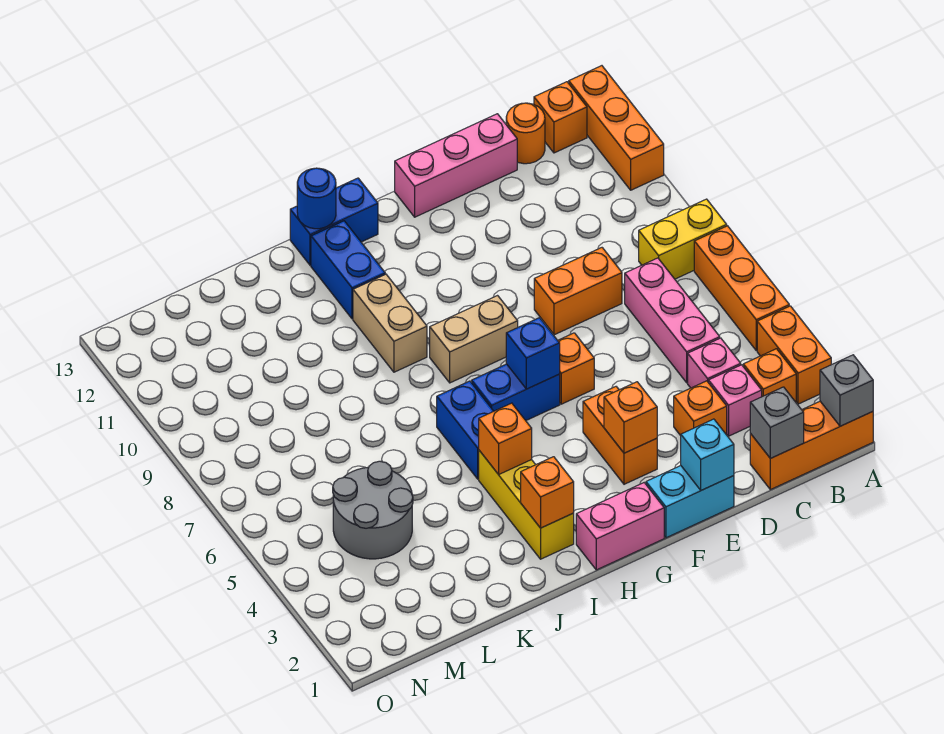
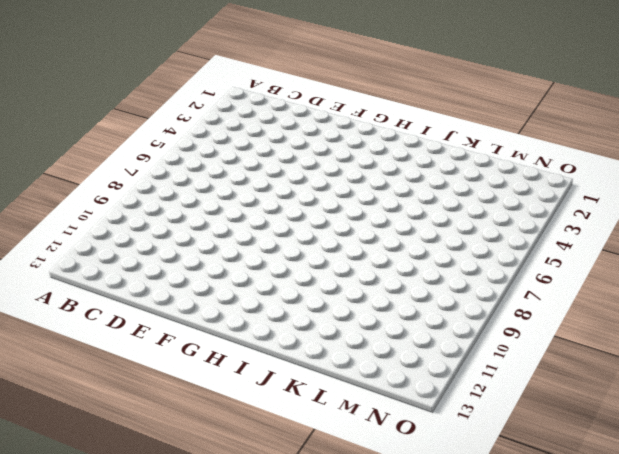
none -> orange 1x3 brick [750,401,873,490]
none -> orange 1x2 brick [757,306,831,404]
none -> orange 1x3 brick [694,226,789,351]
none -> yellow 1x2 brick [639,199,727,279]

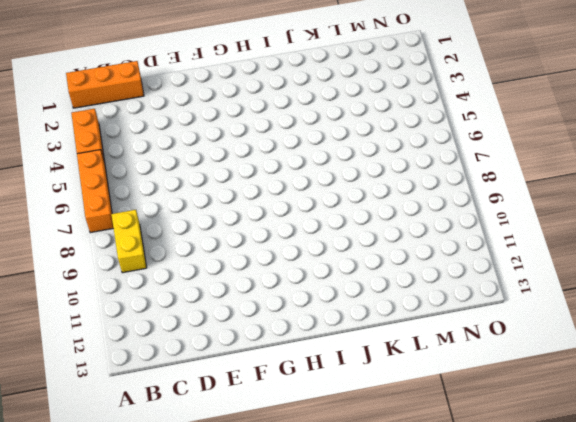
yellow 1x2 brick [112,210,147,273] -> yellow 1x2 brick turned to [639,199,727,279]
none -> orange 1x3 brick [569,66,664,190]
none -> orange 1x1 brick [743,349,796,402]
none -> orange 1x1 brick [534,82,587,153]
none -> pink 1x1 brick [709,365,762,436]

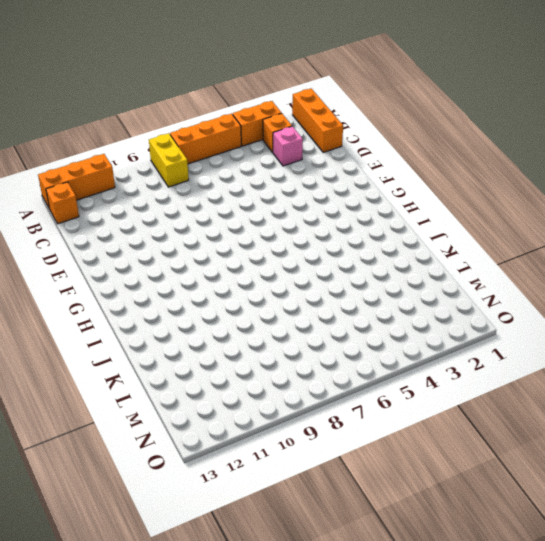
none -> pink 1x1 brick [688,338,741,388]
none -> pink 1x3 brick [625,258,720,383]
none -> orange 1x1 round brick [506,103,545,164]
none -> orange 1x1 brick [674,381,727,436]

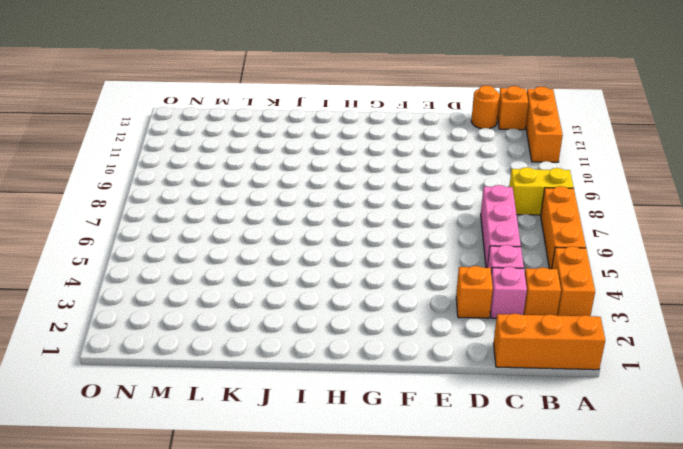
none -> orange 1x2 brick [534,248,622,335]
none -> pink 1x3 brick [395,114,517,217]
none -> cyan 1x2 brick [646,466,734,538]
none -> orange 1x2 brick [583,387,657,484]

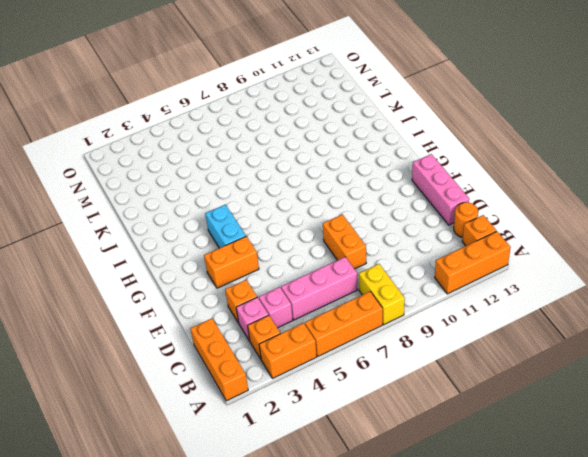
cyan 1x2 brick [205,205,246,248] -> cyan 1x2 brick moved to [646,466,734,538]
none -> orange 1x1 brick [558,333,594,404]
none -> pink 1x2 brick [576,483,664,570]
none -> blue 1x2 brick [472,364,560,420]
none -> tan 1x2 brick [430,296,518,383]

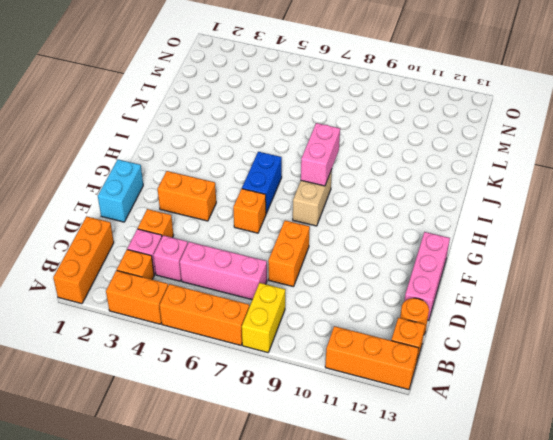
pink 1x2 brick [301,123,340,186] -> pink 1x2 brick moved to [576,483,664,570]
none -> blue 1x2 brick [290,178,378,265]
none -> yellow 1x3 brick [479,450,574,559]
none -> blue 1x2 brick [437,381,494,479]
none -> tan 1x2 brick [353,274,427,372]

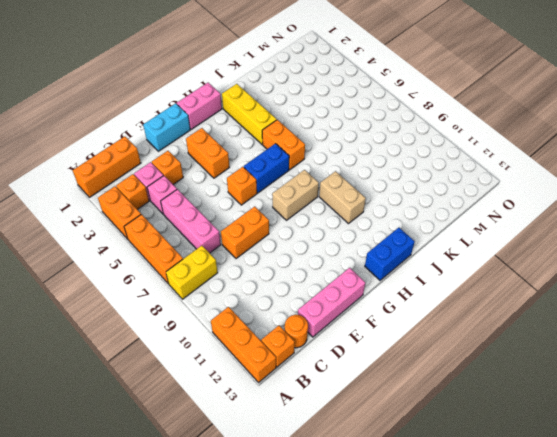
orange 1x2 brick [262,120,305,170] -> blue 1x2 brick [437,381,494,479]
none -> blue 1x2 brick [311,221,385,319]
none -> grey 2x2 round brick [333,461,413,559]
none -> grey 1x1 brick [820,355,873,426]
none -> grey 1x1 brick [750,387,804,458]

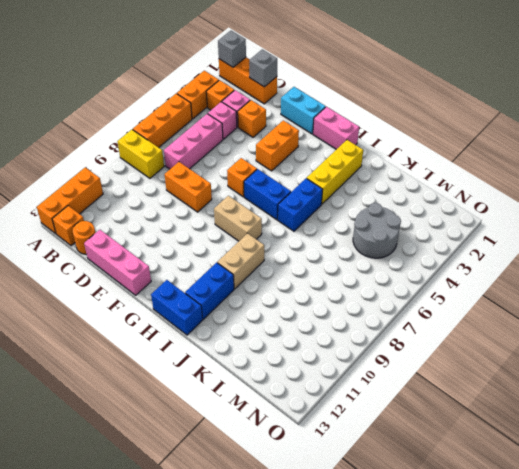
none -> cyan 1x1 brick [681,419,734,490]
none -> orange 1x1 brick [604,382,657,453]
none -> blue 1x1 brick [506,318,560,389]
none -> orange 1x1 brick [521,457,574,528]

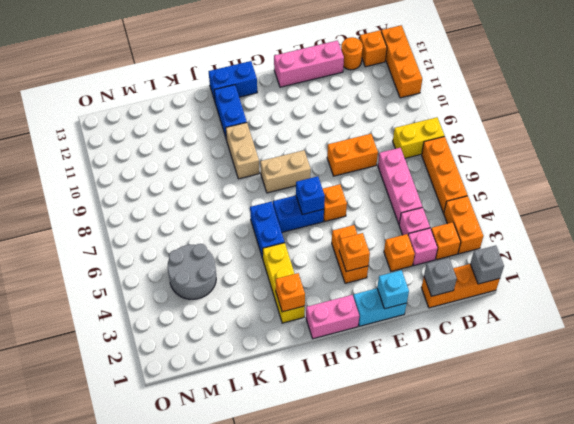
none -> orange 1x1 brick [479,403,532,475]
none -> blue 1x1 round brick [297,168,336,229]

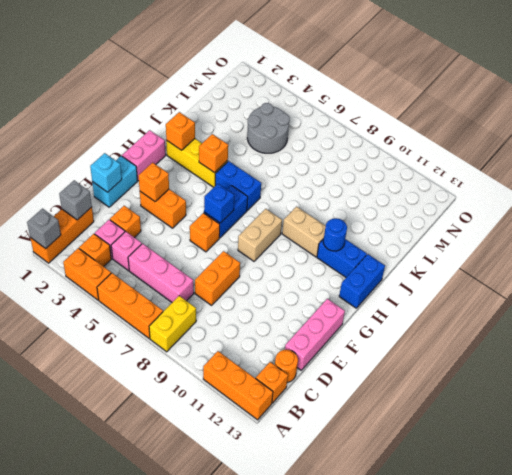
blue 1x1 round brick [323,218,347,251] -> blue 1x1 round brick moved to [297,168,336,229]

